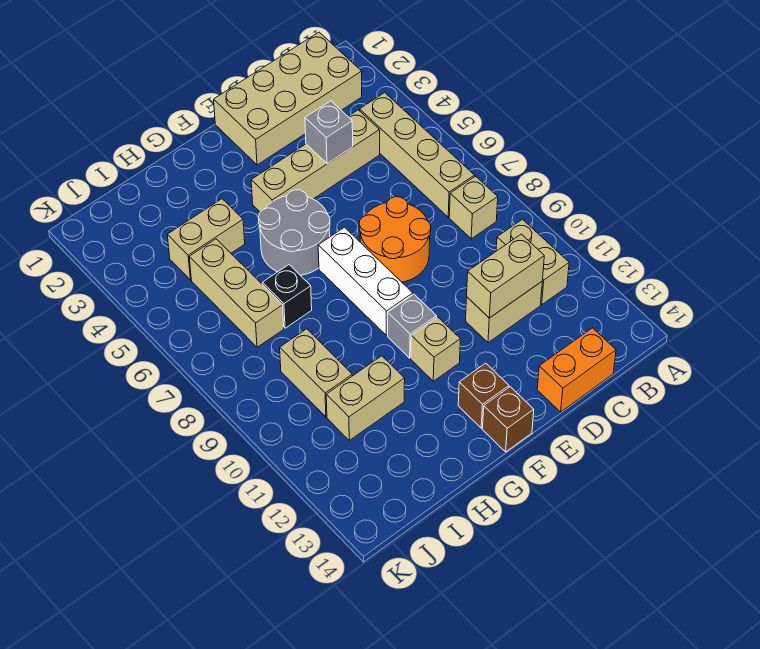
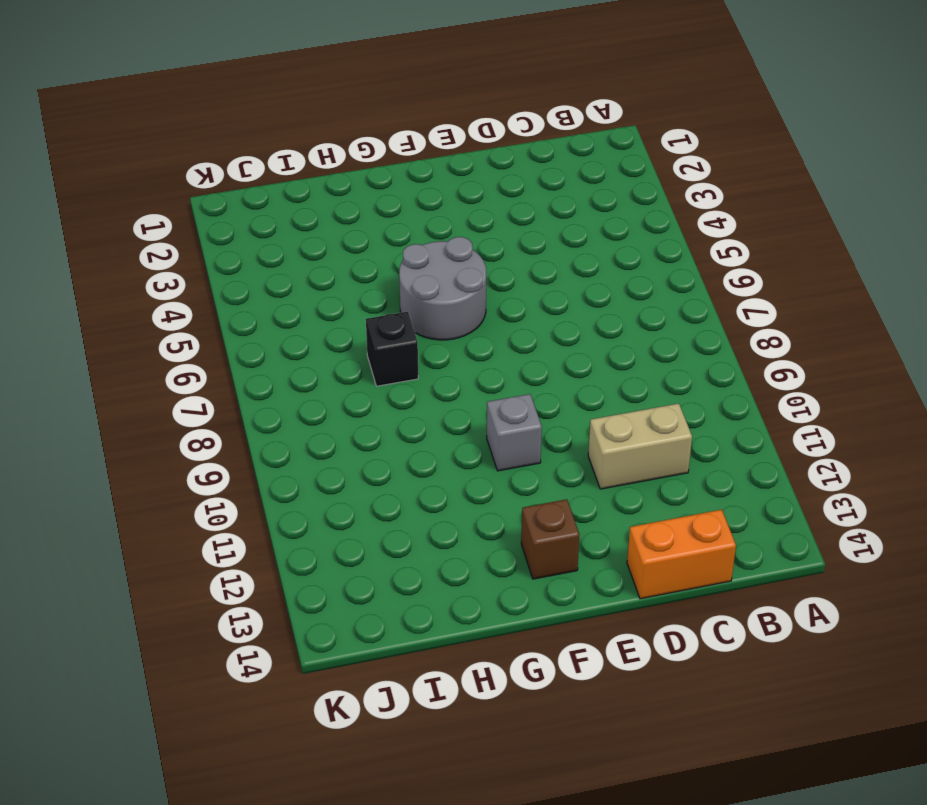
none -> tan 2x4 brick [214,32,362,165]
none -> tan 1x4 brick [360,93,474,217]
none -> tan 1x1 brick [449,176,498,239]

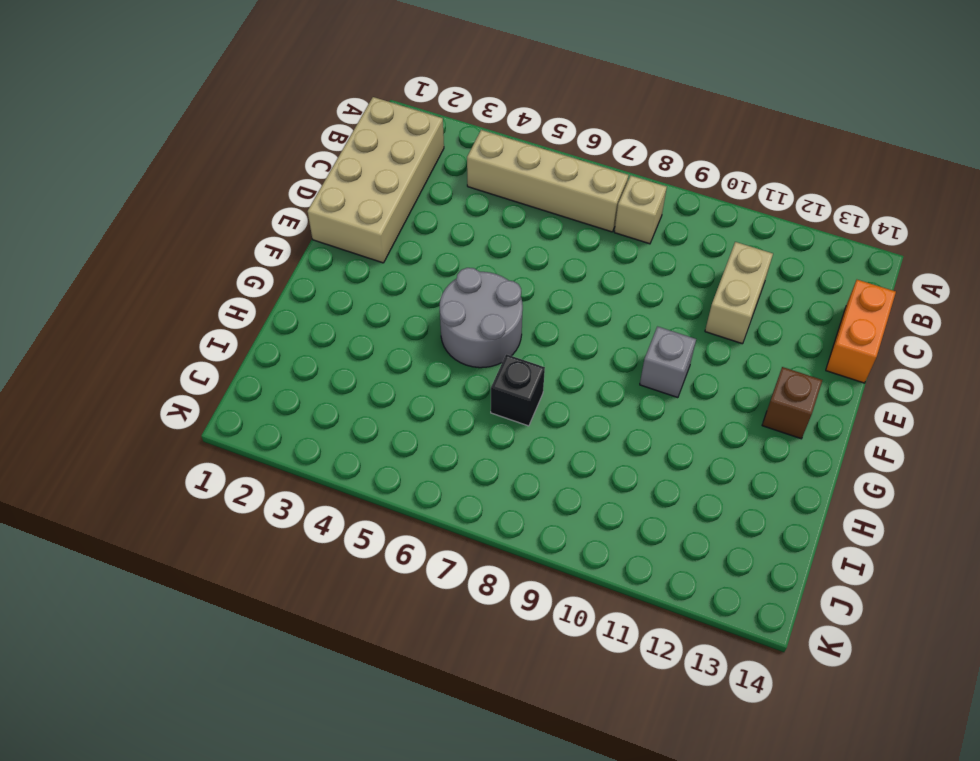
none -> tan 1x2 brick [496,219,569,305]
none -> tan 1x4 brick [251,110,380,212]
none -> orange 2x2 round brick [359,197,431,282]

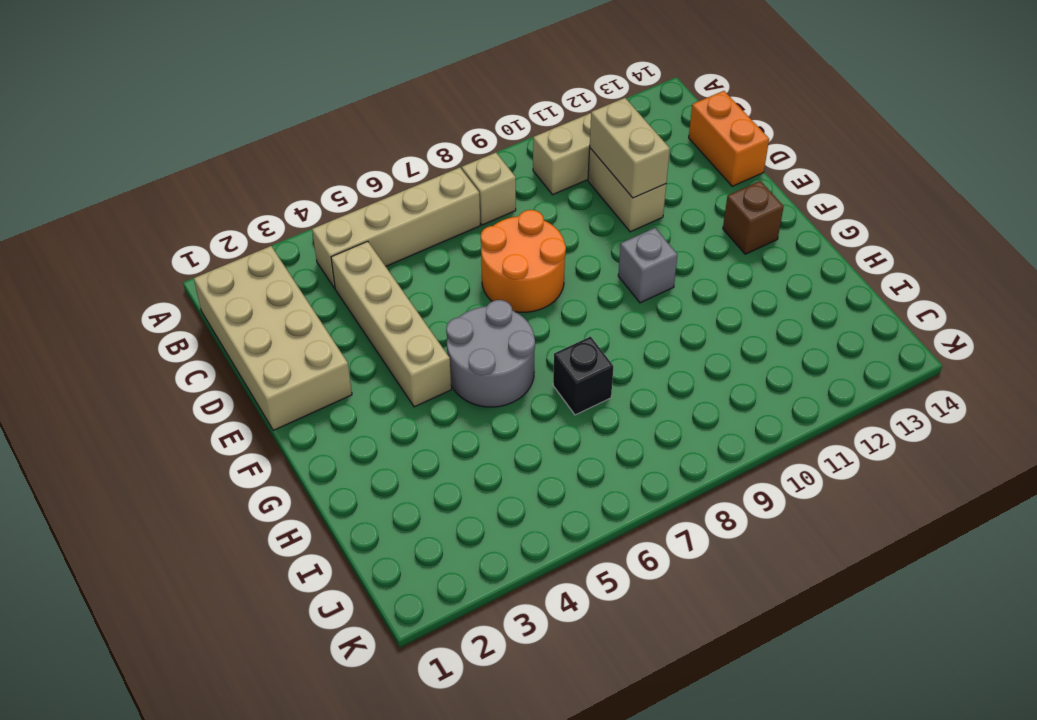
none -> white 1x3 brick [318,227,413,335]
none -> tan 1x1 brick [411,317,460,381]
none -> brown 1x1 brick [482,387,534,452]

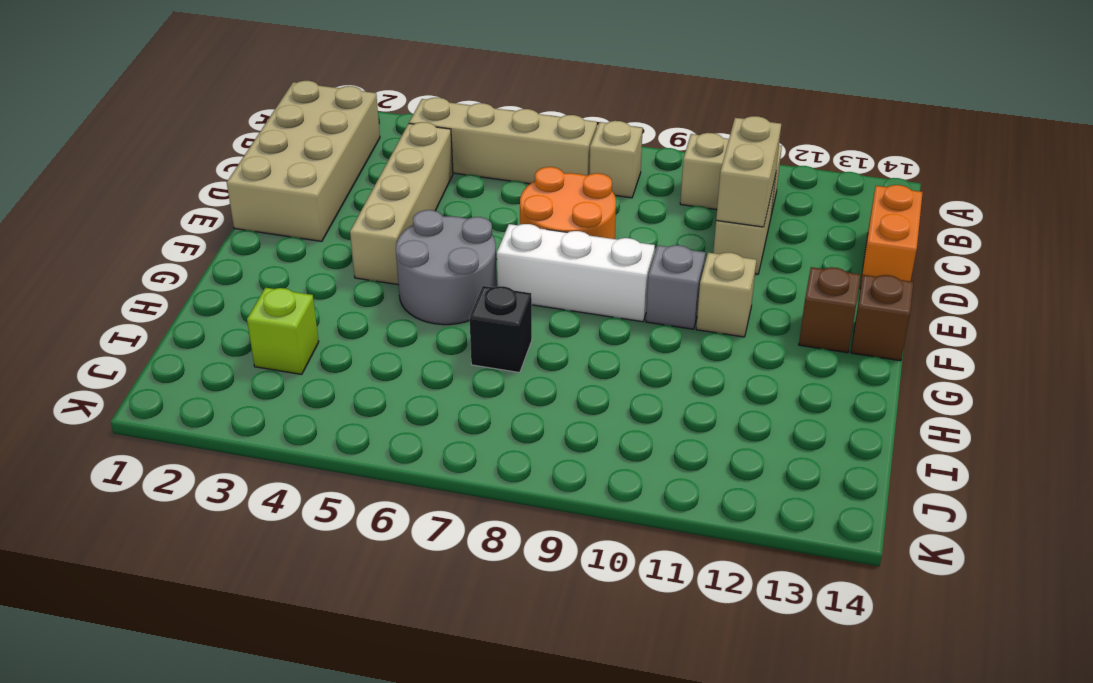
lime 1x1 brick [247,288,319,374] -> none
none -> tan 1x2 brick [167,199,245,280]
none -> tan 1x2 brick [326,356,405,440]
none -> tan 1x3 brick [189,239,284,347]

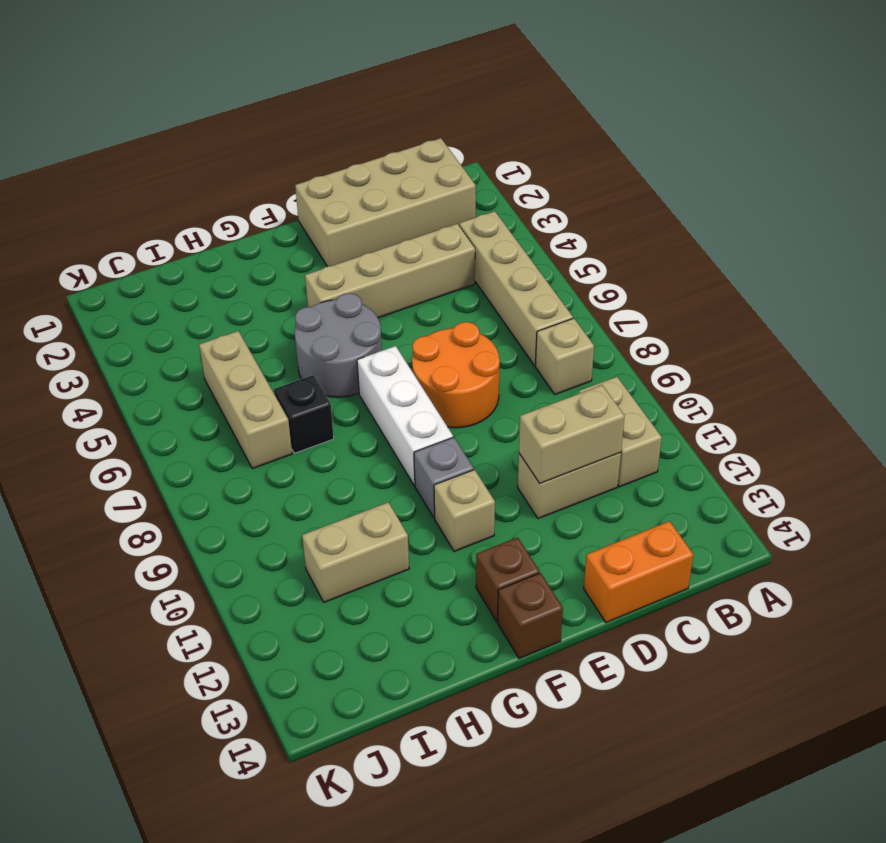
none -> tan 1x2 brick [167,199,245,280]
none -> tan 1x2 brick [280,329,352,417]
none -> grey 1x1 brick [305,101,353,164]

